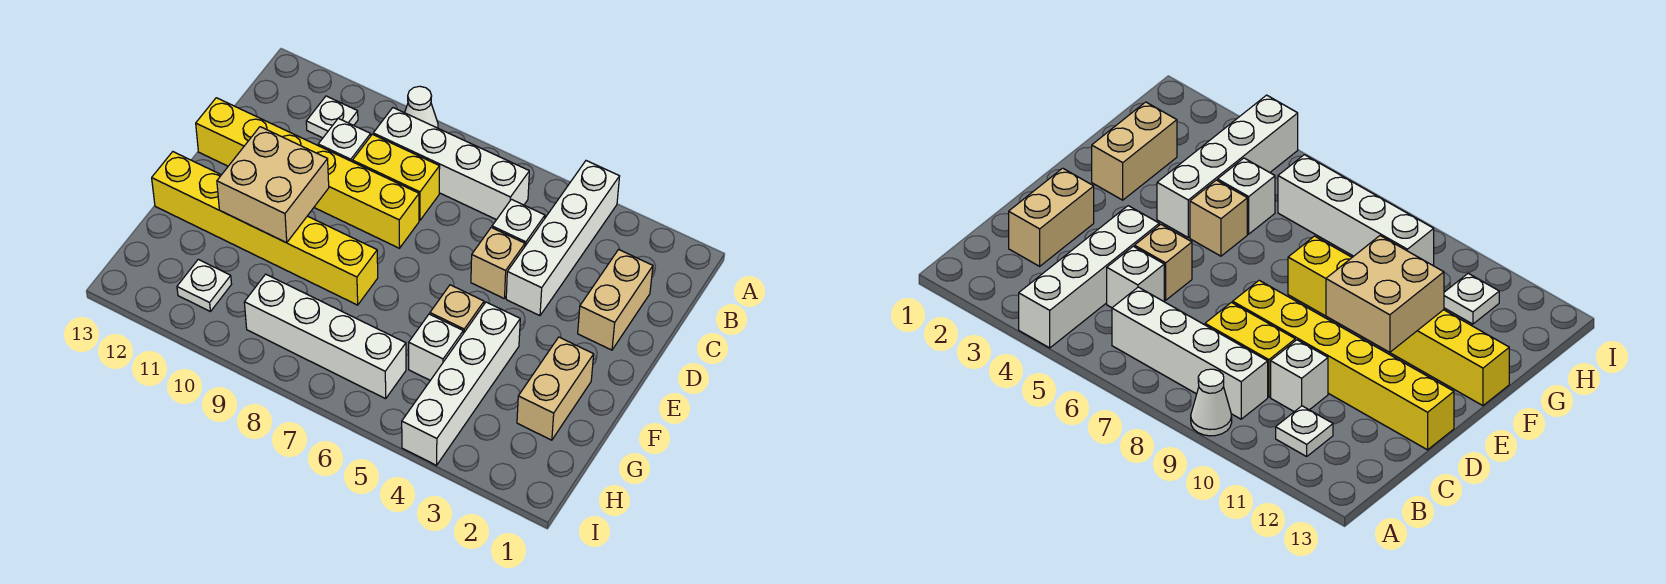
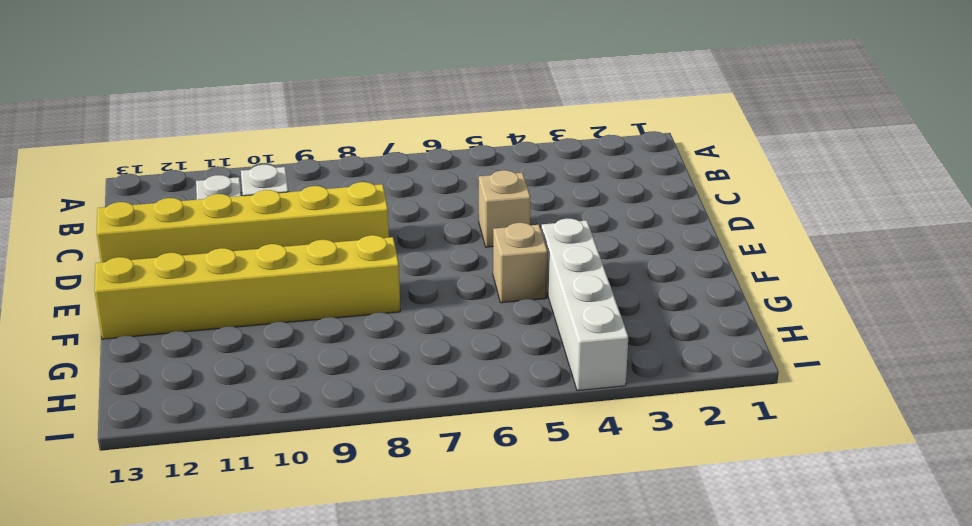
none -> white 1x4 brick [506,161,620,316]
none -> white 1x1 cone [405,86,438,128]
none -> white 1x4 brick [373,108,529,220]

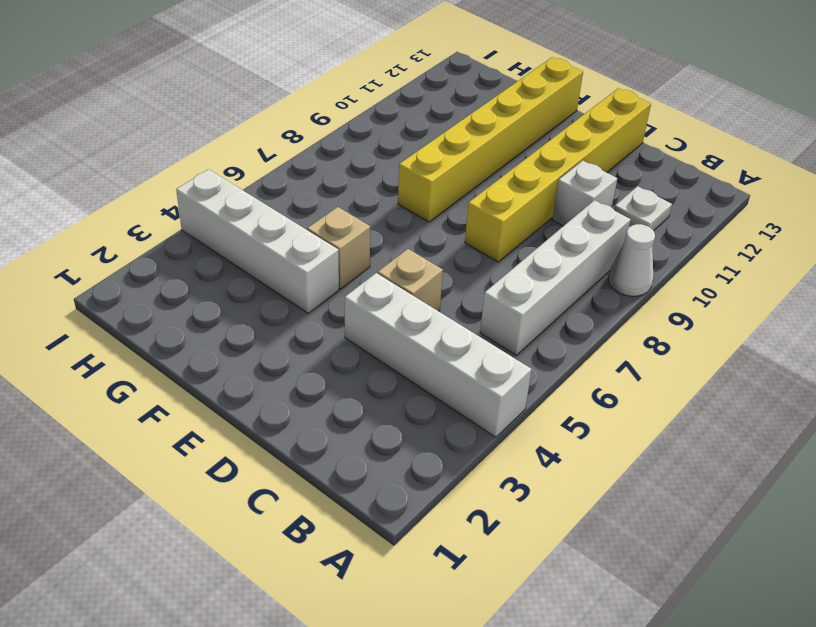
none -> tan 1x2 brick [578,250,653,350]
none -> white 1x1 brick [492,199,545,246]
none -> yellow 1x2 brick [352,134,440,220]

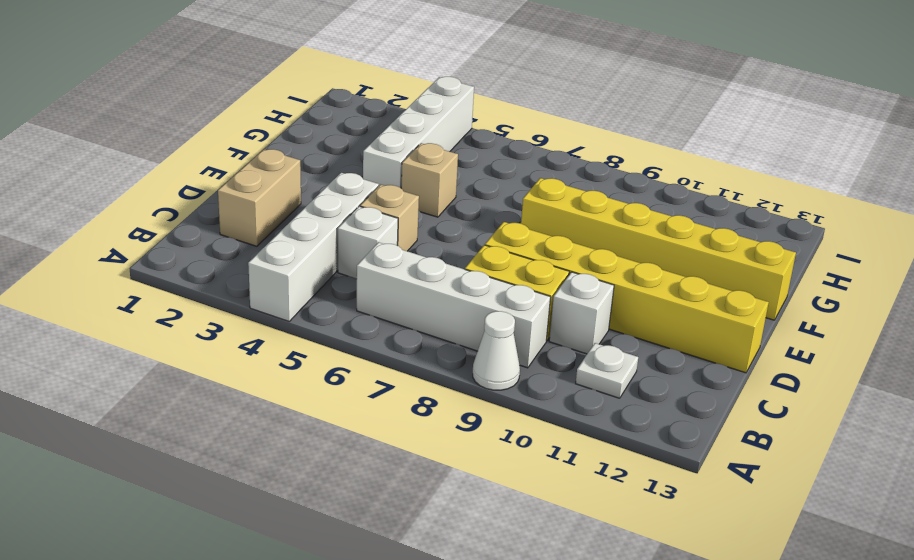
none -> tan 1x2 brick [517,337,594,440]
none -> white 1x1 brick [409,314,463,380]
none -> white 1x4 brick [244,274,406,399]

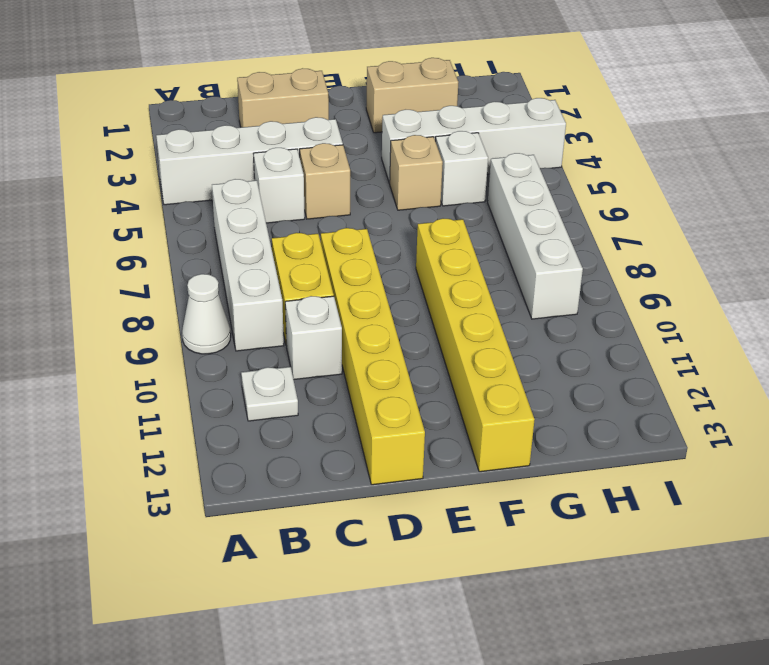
none -> white 1x1 plate [177,259,232,311]
none -> tan 2x2 brick [217,127,329,243]

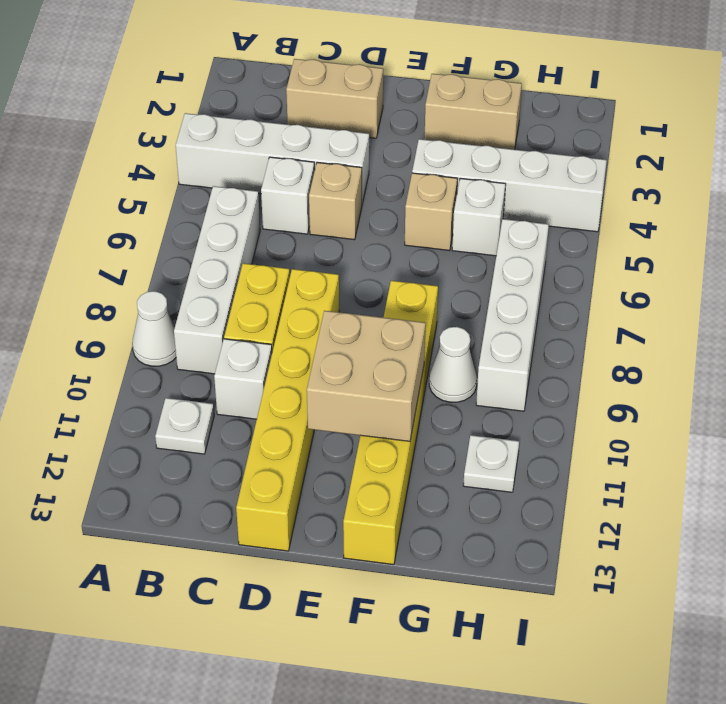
white 1x1 cone [429,327,477,402] -> none

